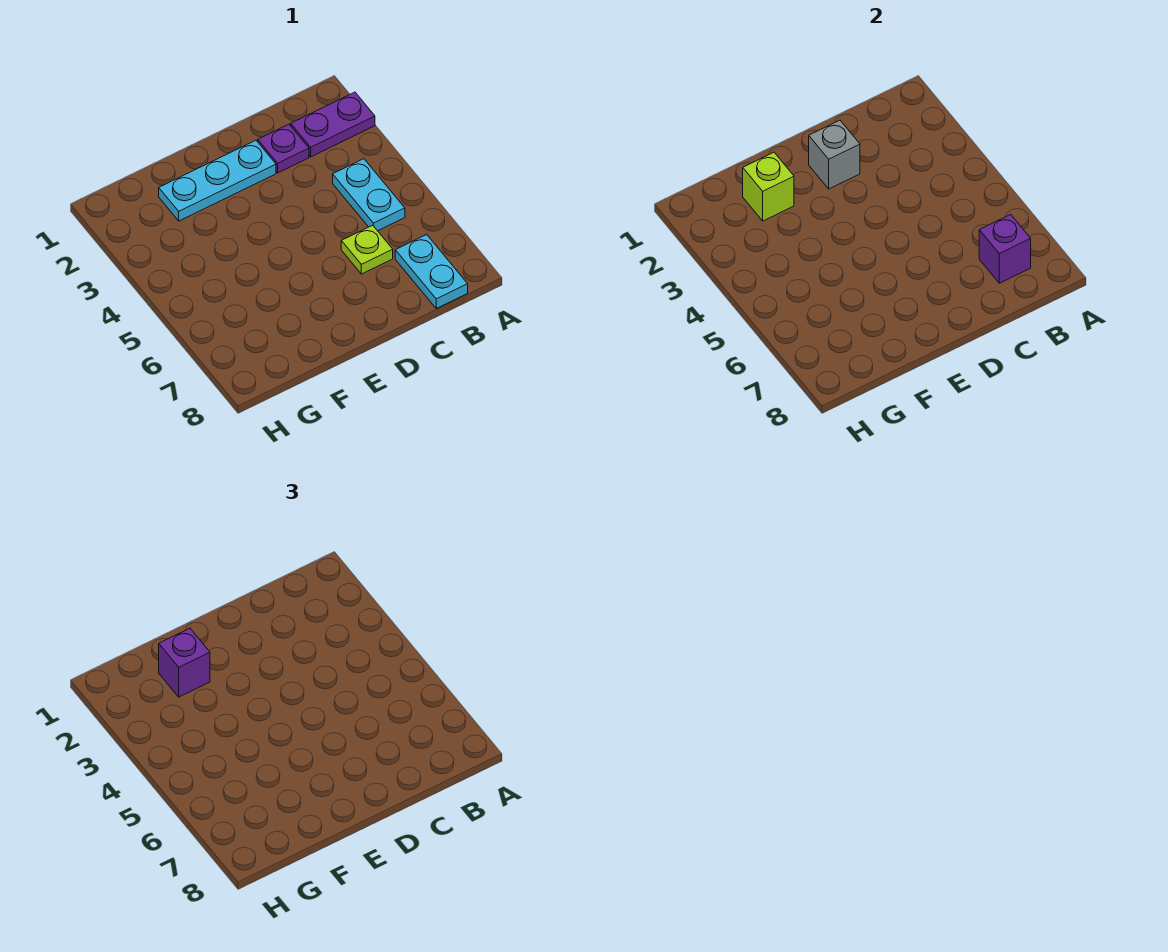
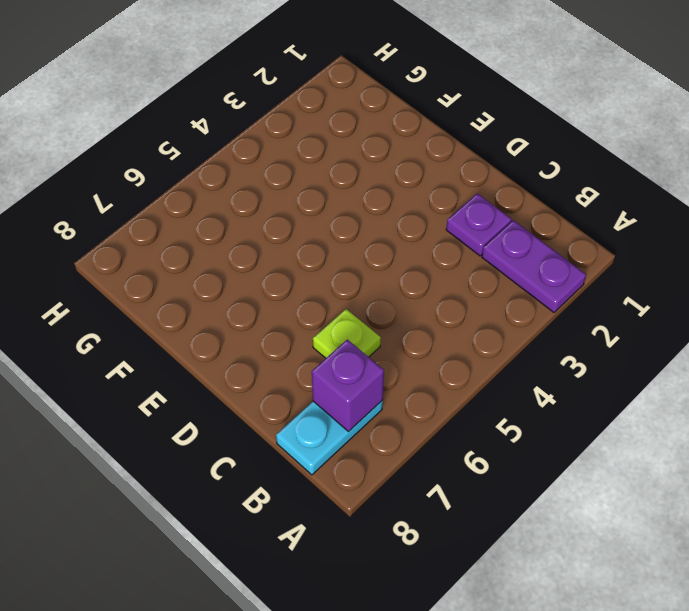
none -> cyan 1x2 plate [333,159,405,231]
none -> cyan 1x3 plate [159,140,276,221]

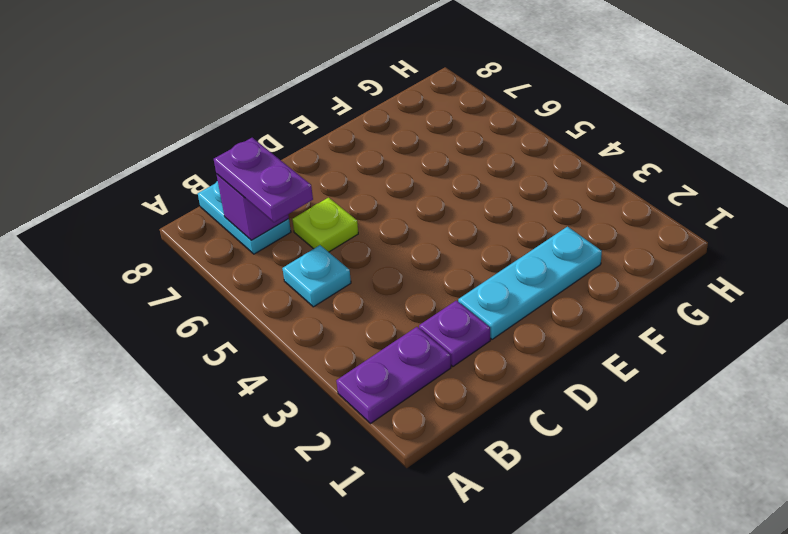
cyan 1x1 plate [282,245,351,307] -> cyan 1x2 plate [333,159,405,231]
purple 1x2 plate [214,138,313,222] -> none
none -> grey 1x1 brick [809,120,860,189]
none -> lime 1x1 brick [743,152,794,221]

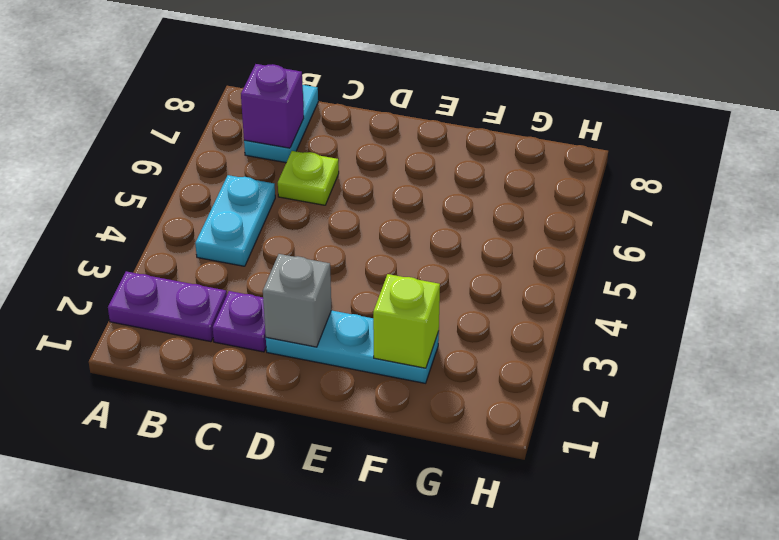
none -> purple 1x1 brick [159,628,210,697]

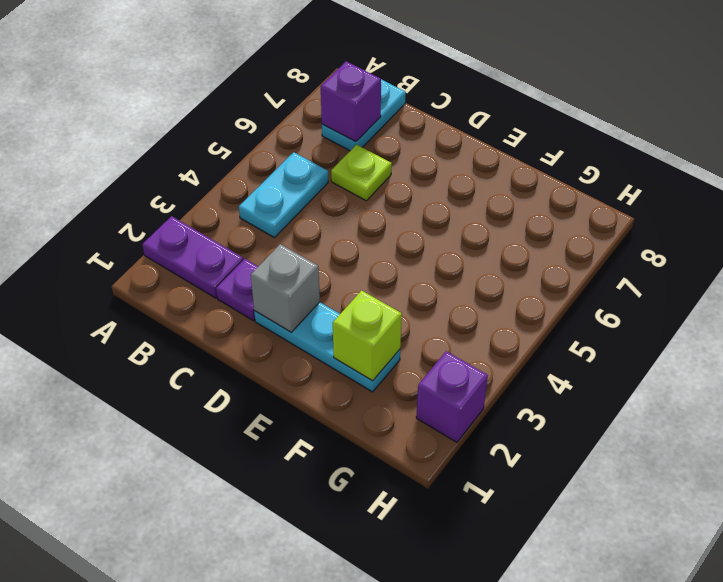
purple 1x1 brick [416,351,488,442] -> purple 1x1 brick moved to [159,628,210,697]

